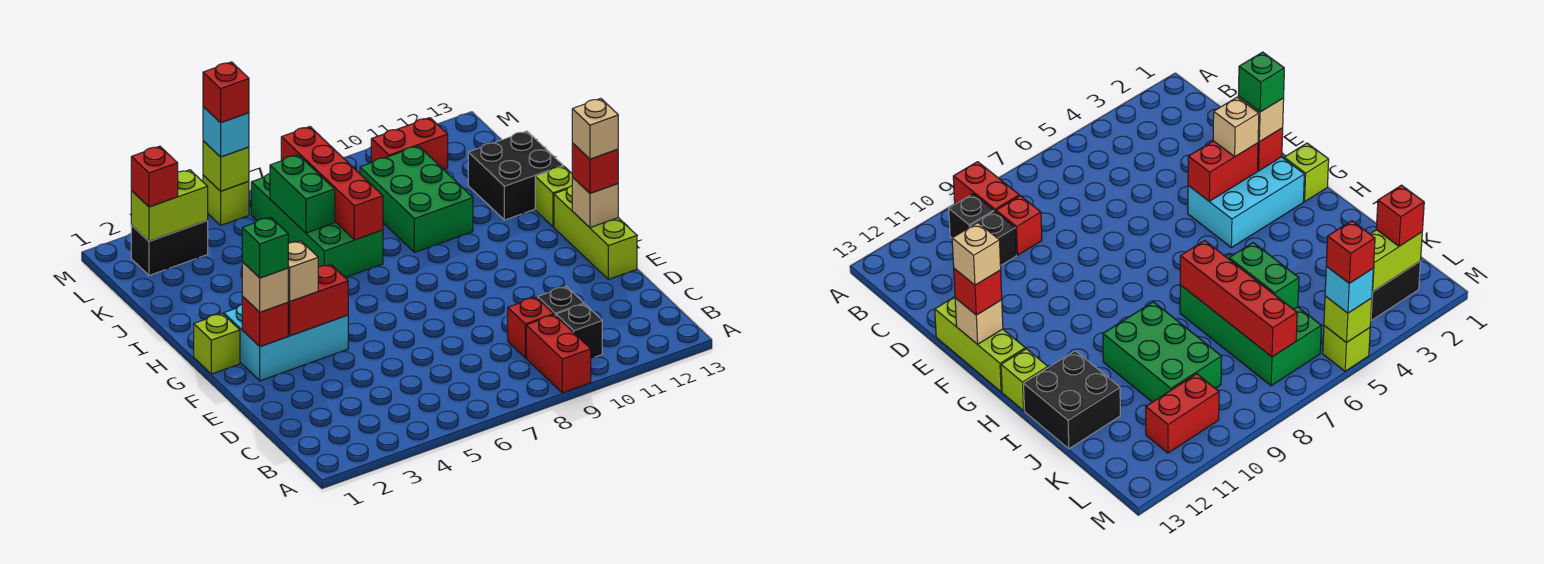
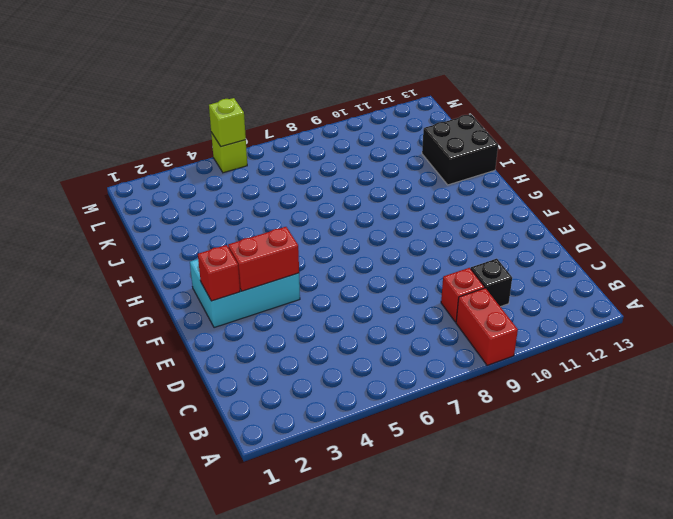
none -> black 1x1 brick [556,304,602,358]
none -> lime 1x3 brick [554,186,637,280]
none -> lime 1x1 brick [194,313,240,374]

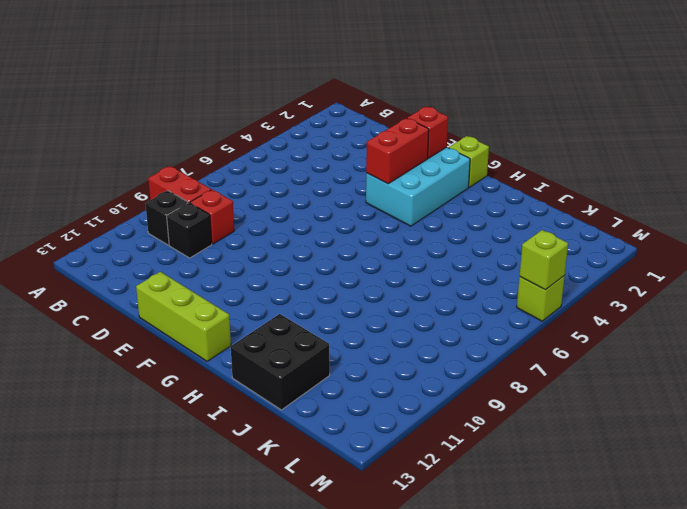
none -> lime 1x1 brick [535,166,572,227]
none -> green 2x4 brick [251,174,383,278]
none -> green 2x3 brick [360,146,473,253]

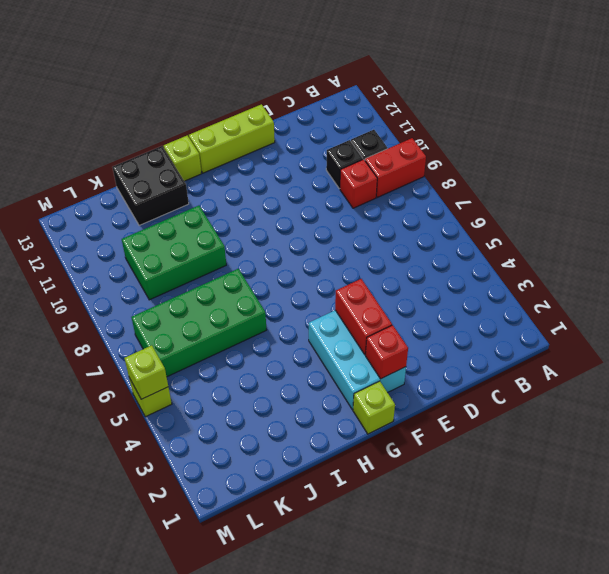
none -> black 1x2 brick [131,221,208,275]
none -> red 1x2 brick [371,118,448,170]
none -> tan 1x1 brick [572,177,618,228]

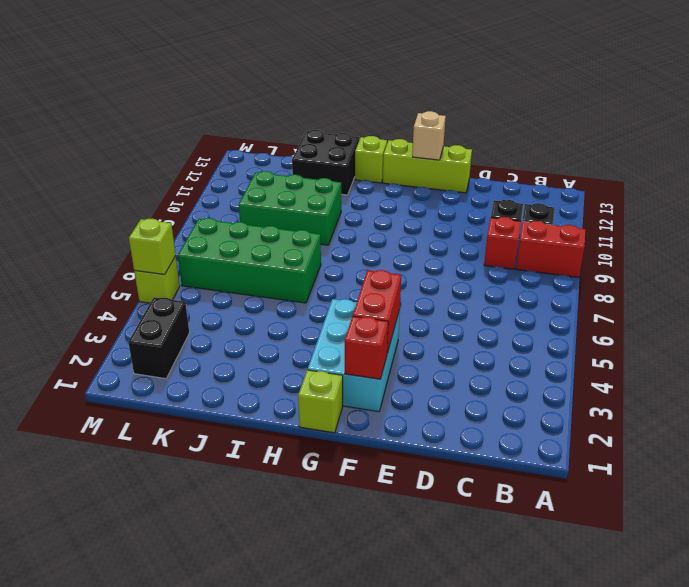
none -> red 1x2 brick [371,118,448,170]
none -> red 1x4 brick [281,127,383,240]
none -> green 1x2 brick [270,155,335,233]

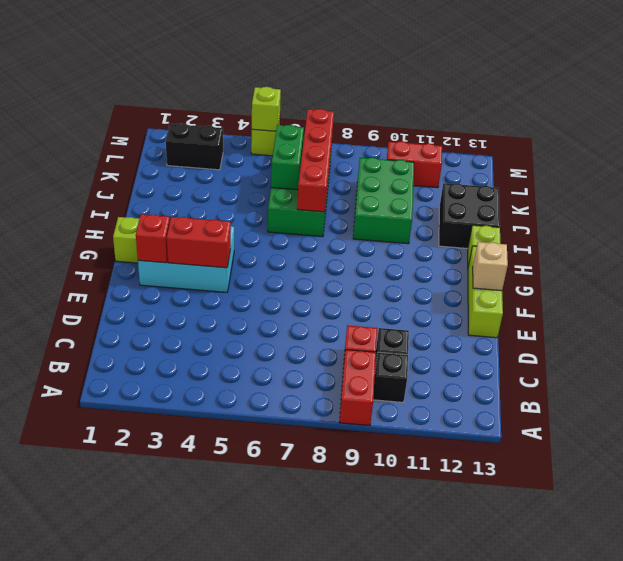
none -> lime 1x2 brick [131,170,208,241]
none -> tan 1x1 brick [242,262,288,312]
none -> tan 1x1 brick [288,241,318,301]

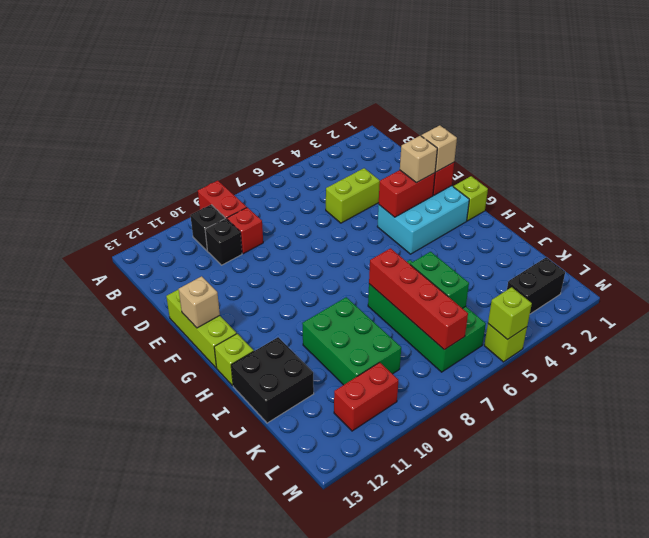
lime 1x2 brick [326,168,380,223] -> lime 1x2 brick moved to [131,170,208,241]
none -> red 1x1 brick [572,143,618,193]
none -> red 1x1 brick [131,146,178,207]
none -> cyan 1x1 brick [203,107,249,157]

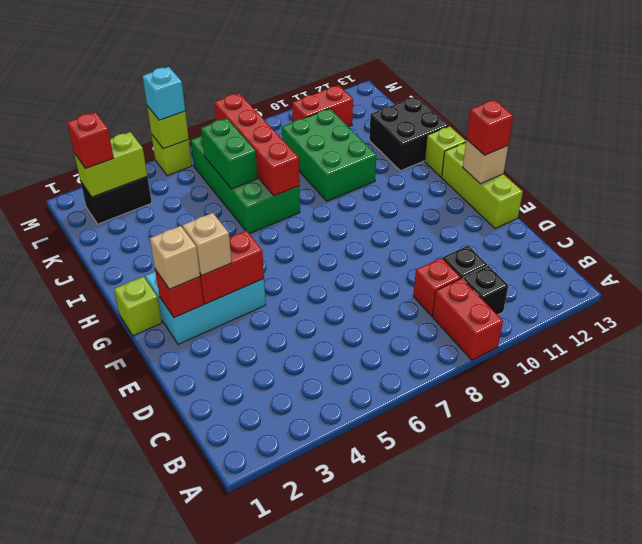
none -> green 1x1 brick [242,217,288,278]
none -> tan 1x1 brick [572,98,618,159]
none -> red 1x1 brick [203,62,249,123]

